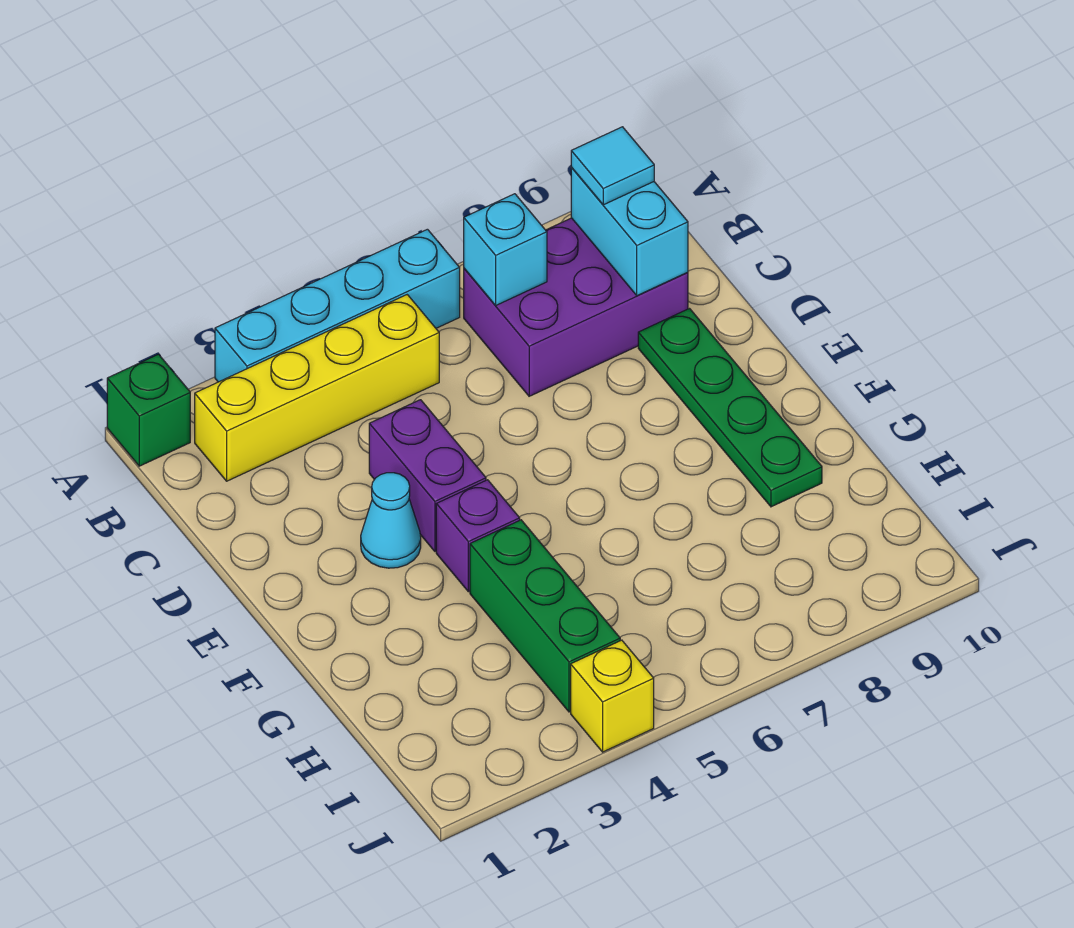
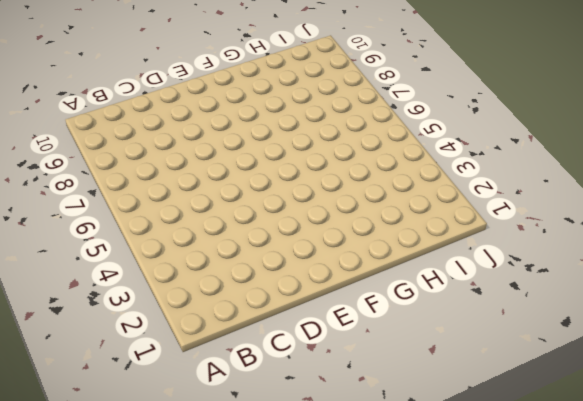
none -> green 1x1 brick [107,354,190,466]
none -> cyan 1x4 brick [215,229,460,382]
none -> yellow 1x4 brick [195,295,439,481]

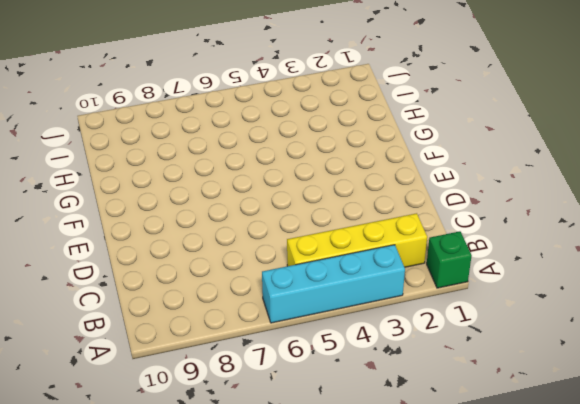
none -> purple 2x3 brick [464,218,688,396]
none -> purple 1x2 brick [369,400,486,551]
none -> green 1x4 plate [638,309,822,507]

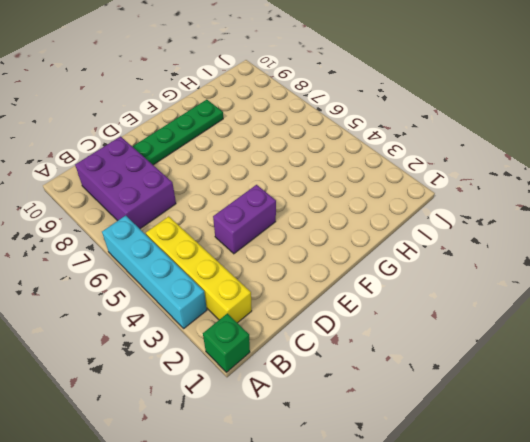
none -> cyan 1x1 cone [361,473,421,568]
none -> purple 1x1 brick [436,480,520,592]
none -> green 1x3 brick [470,520,620,712]

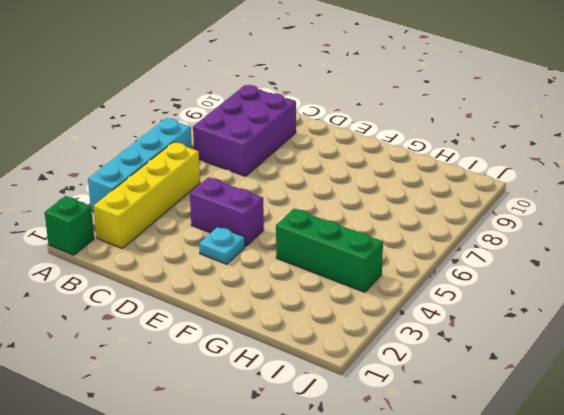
cyan 1x1 plate [199,227,245,264] -> cyan 1x1 cone [361,473,421,568]
none -> green 1x4 plate [638,309,822,507]
none -> purple 1x1 brick [436,480,520,592]
none -> yellow 1x1 brick [571,640,654,752]

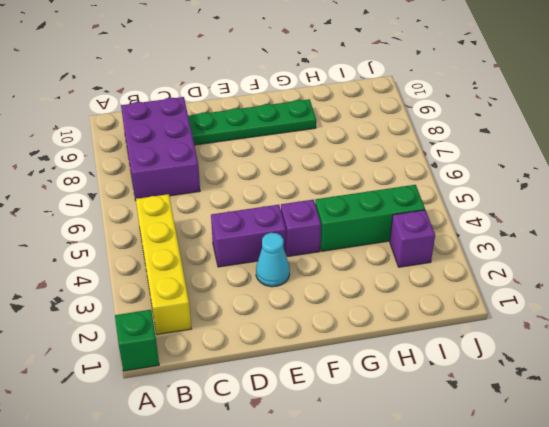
purple 1x1 brick [390,210,435,267] -> none
none -> cyan 1x4 brick [215,229,460,382]
none -> yellow 1x1 brick [571,640,654,752]
none -> cyan 1x1 brick [464,194,547,306]

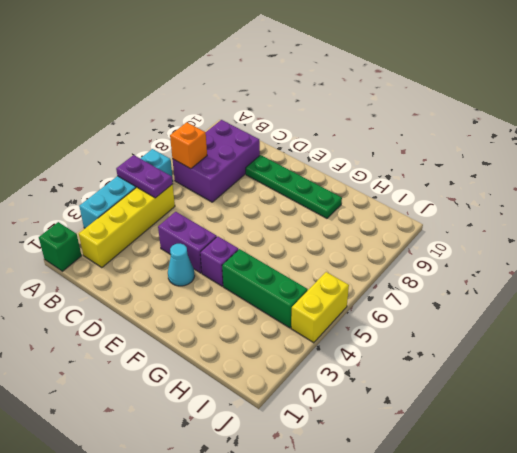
purple 1x2 plate [116,155,173,198] -> none
orange 1x1 brick [170,122,207,169] -> cyan 1x1 brick [464,194,547,306]
yellow 1x2 brick [291,272,349,343] -> yellow 1x1 brick [571,640,654,752]
none -> cyan 1x2 brick [571,168,688,296]
none -> cyan 1x1 tile [571,127,654,205]

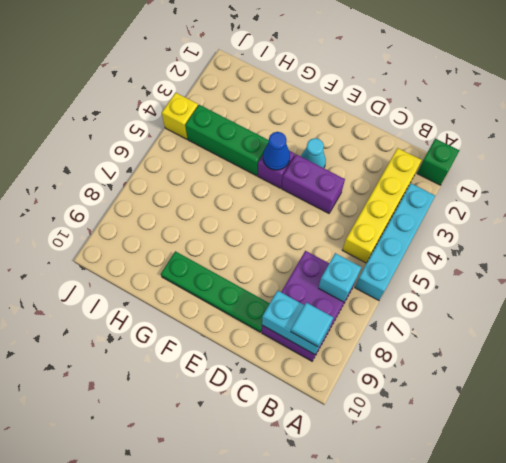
blue 1x1 cone [263,132,290,170] -> none

